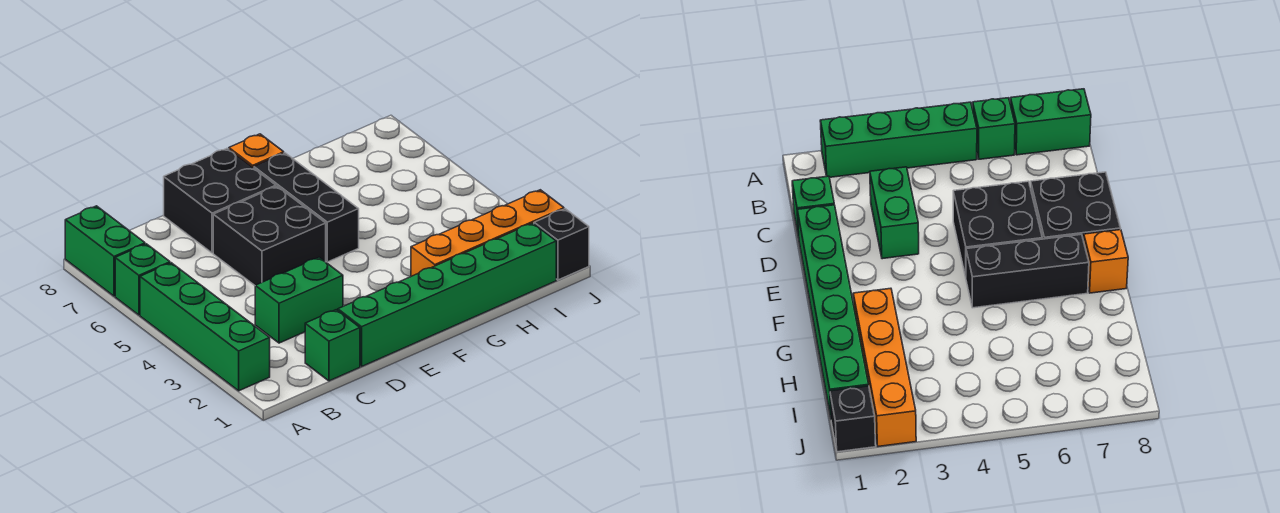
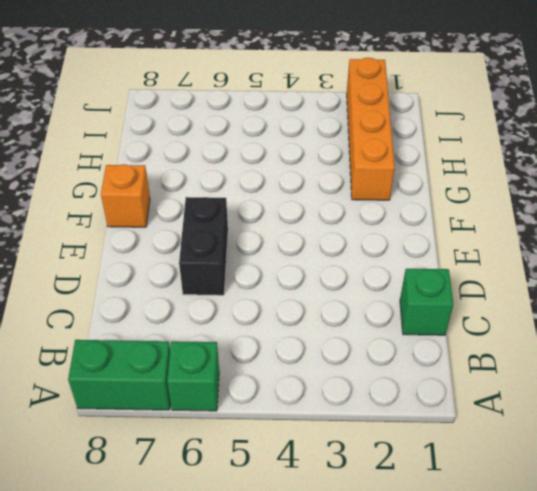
black 1x2 brick [179,197,228,295] -> black 2x2 brick [213,186,326,286]
none -> green 1x4 brick [140,263,270,391]
none -> green 1x2 brick [255,257,343,343]
none -> green 1x6 brick [338,223,556,366]

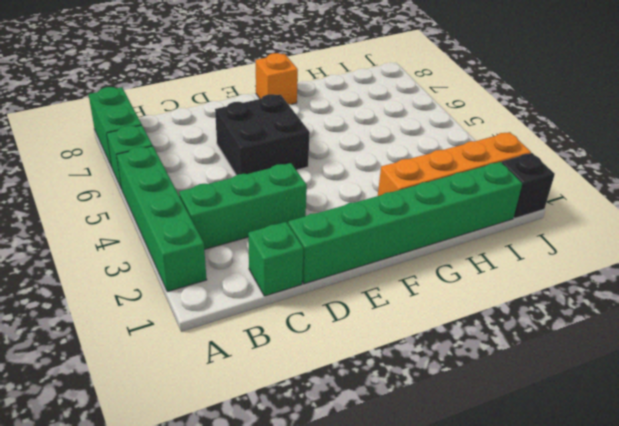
green 1x3 brick [179,163,307,249] -> green 1x2 brick [255,257,343,343]
none -> black 2x2 brick [164,148,276,253]
none -> black 1x3 brick [254,153,359,262]

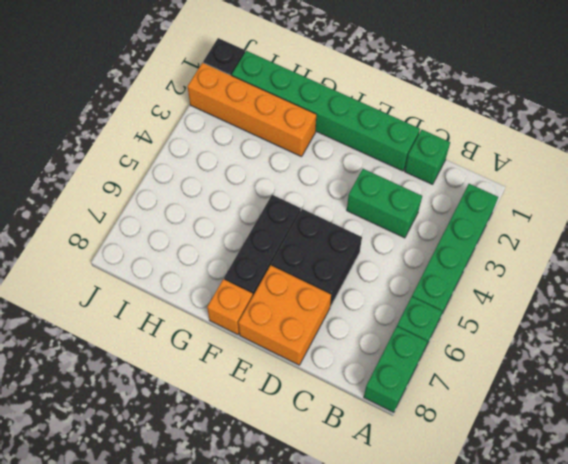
orange 2x2 brick [238,265,331,365] -> black 2x2 brick [164,148,276,253]

